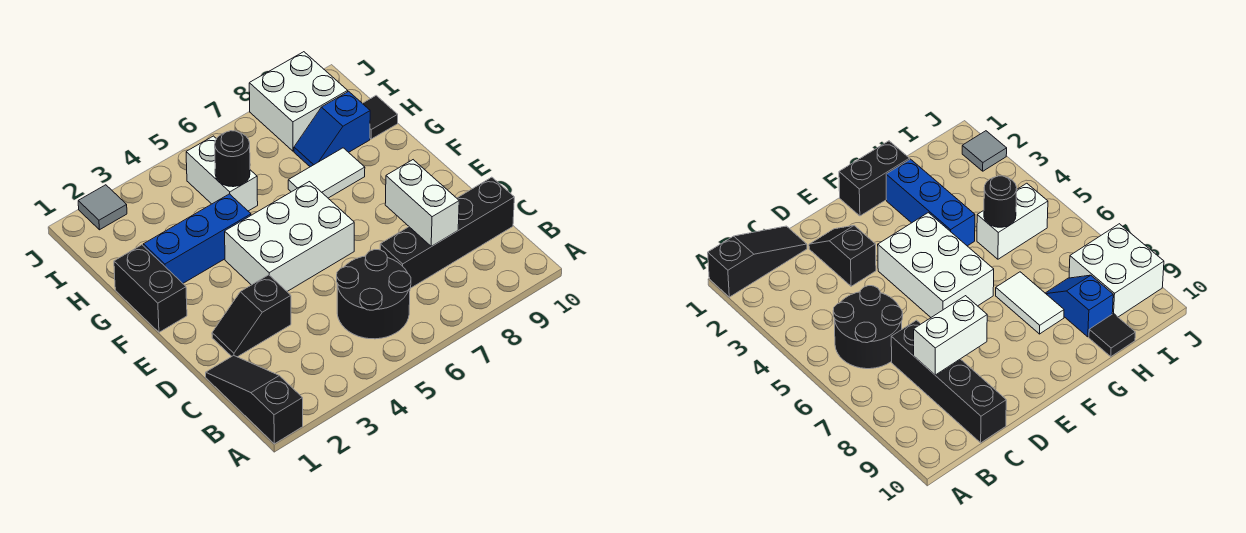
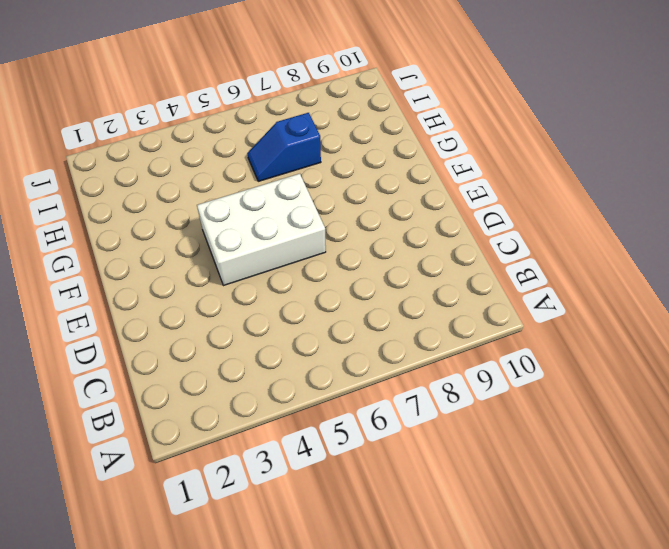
blue 1x2 slope [247,113,321,181] -> blue 1x2 slope moved to [294,91,370,167]
none -> black 1x3 slope [206,355,303,444]
none -> black 2x2 round brick [337,250,411,339]
none -> black 1x4 brick [380,177,514,288]

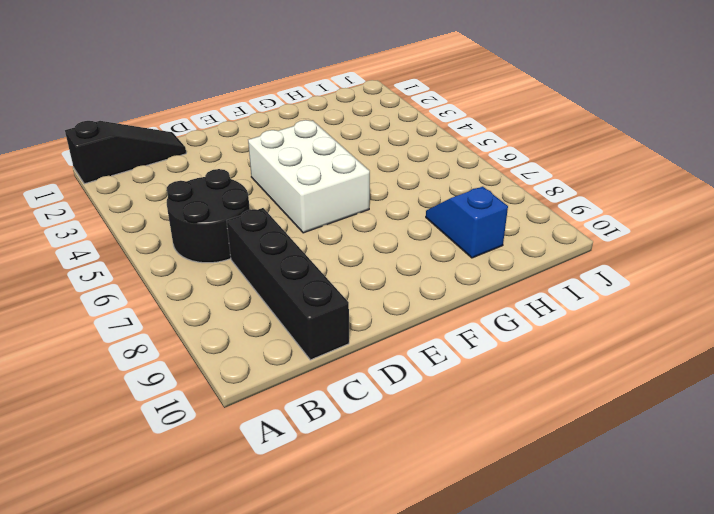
none -> black 1x2 slope [212,275,291,357]
none -> black 1x2 brick [114,245,187,332]
none -> blue 1x3 brick [143,194,251,283]

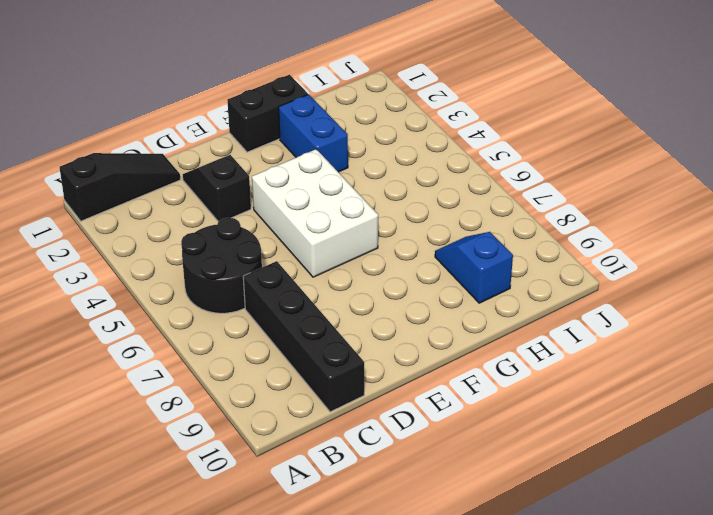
blue 1x2 brick [279,94,348,172] -> blue 1x3 brick [143,194,251,283]
none -> white 1x2 tile [288,148,365,198]
none -> white 1x2 brick [186,136,258,211]
none -> black 1x1 tile [362,96,398,139]

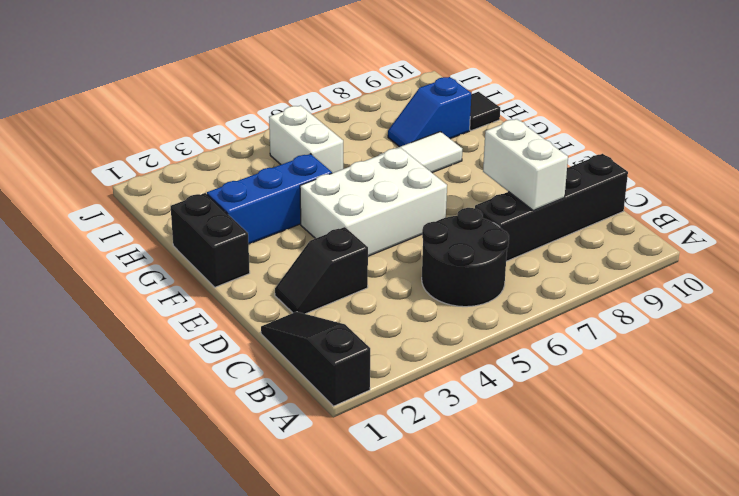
none -> white 2x2 brick [249,52,348,151]
none -> grey 1x1 tile [78,185,127,230]
none -> black 1x1 round brick [215,131,250,187]

